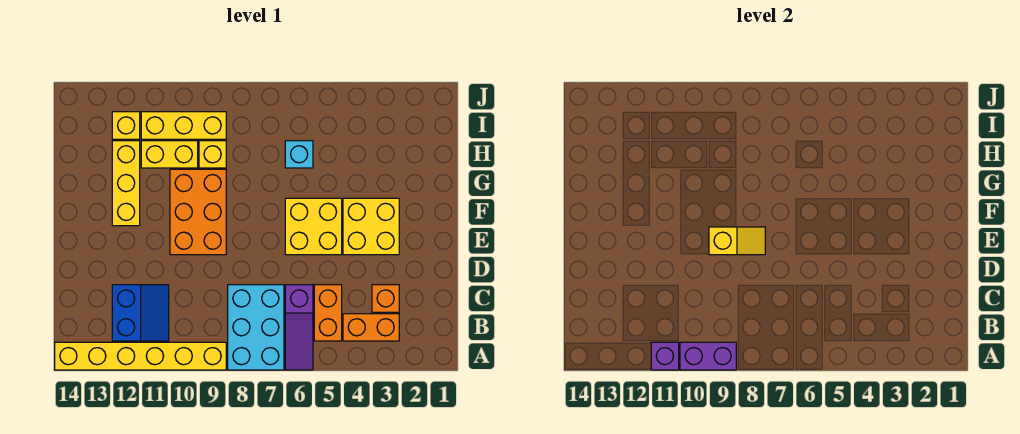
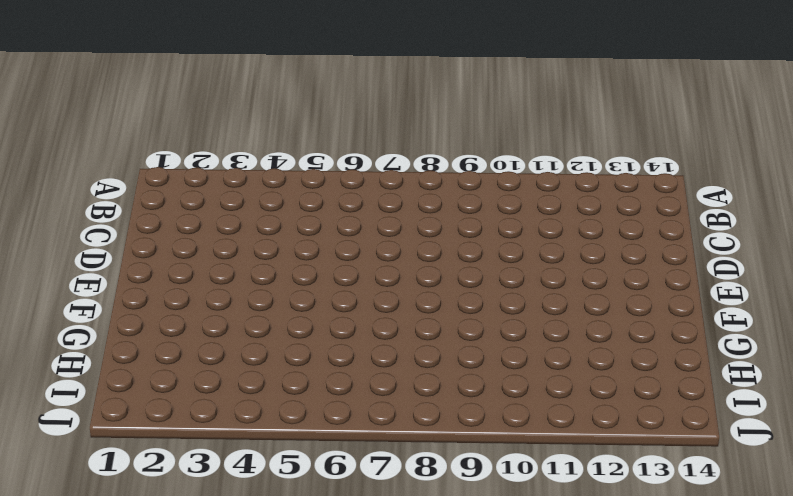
none -> purple 1x3 slope [285,285,313,370]
none -> cyan 2x3 brick [228,285,284,370]
none -> yellow 1x6 brick [55,342,226,370]

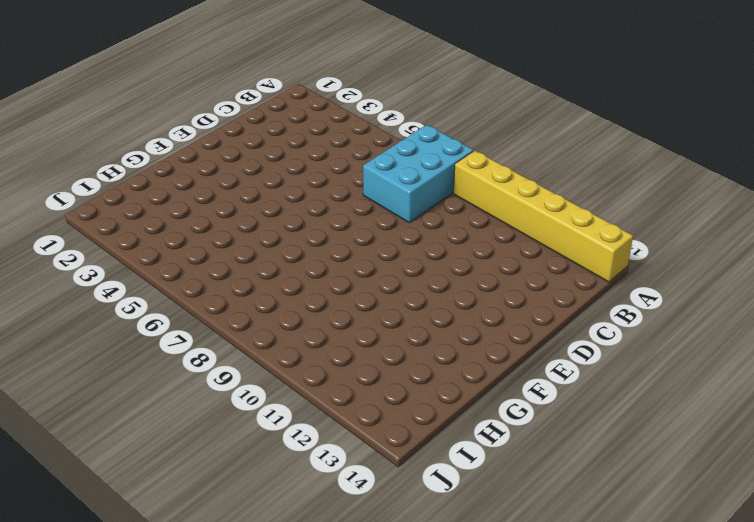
none -> purple 1x3 slope [285,285,313,370]
none -> orange 1x2 brick [343,314,399,341]
none -> orange 1x2 brick [314,285,342,341]

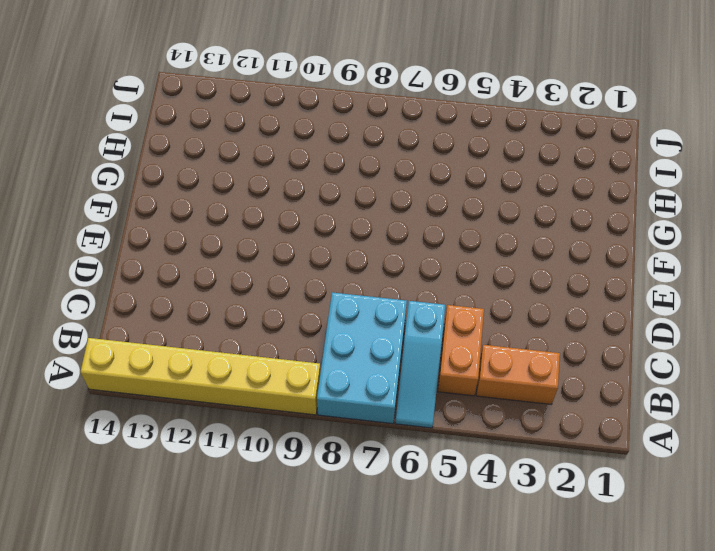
cyan 1x3 slope [395,301,445,428] -> purple 1x3 slope [285,285,313,370]
none -> blue 2x2 slope [112,285,169,341]
none -> orange 1x1 brick [372,285,399,312]
none -> yellow 2x2 brick [343,198,399,255]

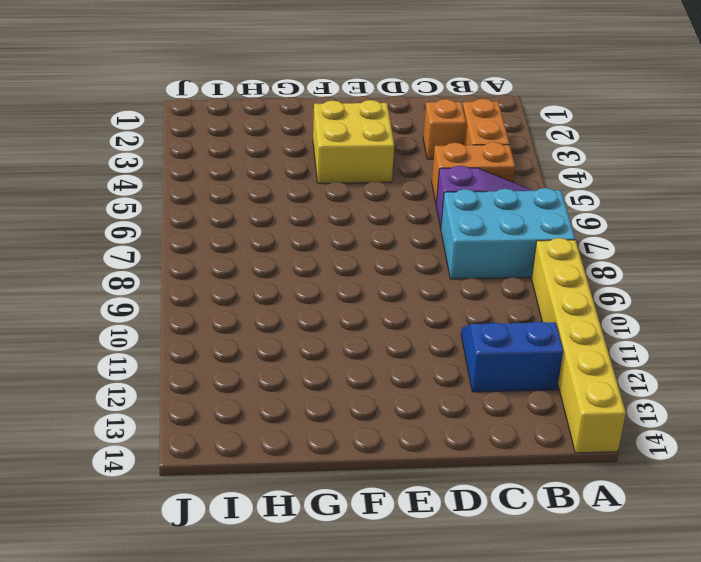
none -> yellow 2x2 brick [285,198,342,255]
none -> orange 2x3 brick [170,169,226,255]
none -> yellow 1x3 brick [112,141,140,226]

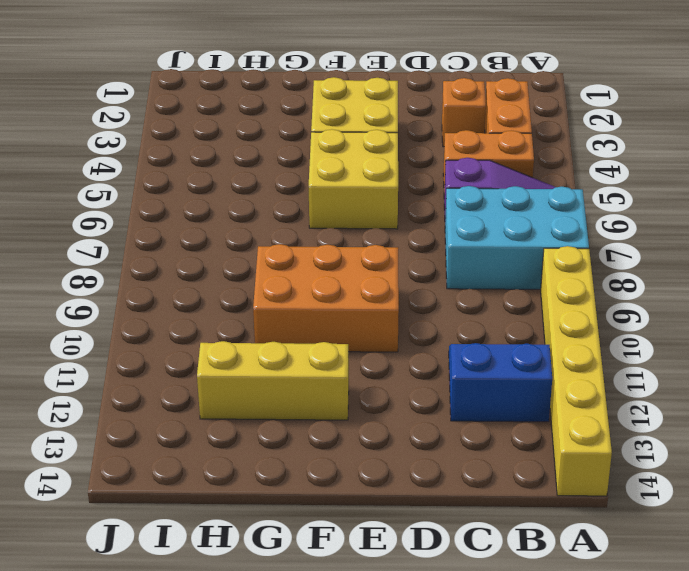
none -> cyan 1x1 brick [285,141,313,168]
none -> yellow 1x1 brick [199,141,226,168]
none -> yellow 1x2 brick [141,141,198,168]

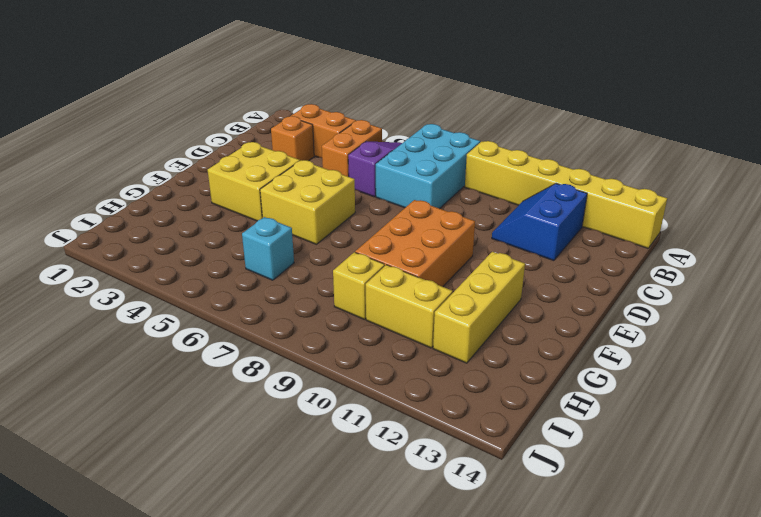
none -> yellow 1x3 brick [141,112,226,139]
none -> yellow 1x1 brick [112,112,140,139]
none -> purple 1x2 brick [680,342,736,370]

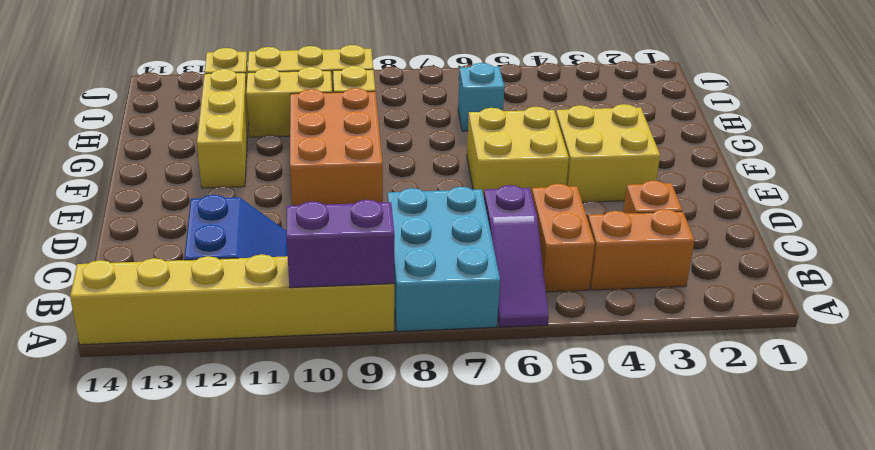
none -> purple 1x1 brick [651,342,679,370]
none -> yellow 1x2 slope [709,227,765,255]

